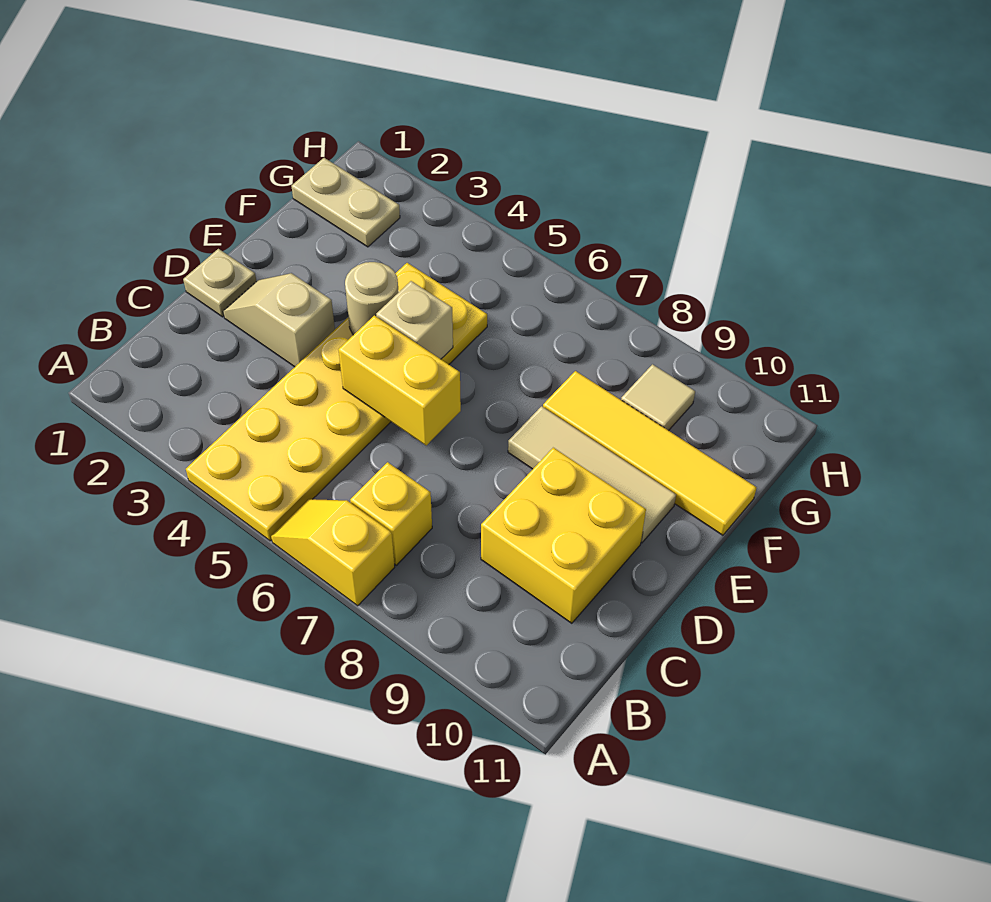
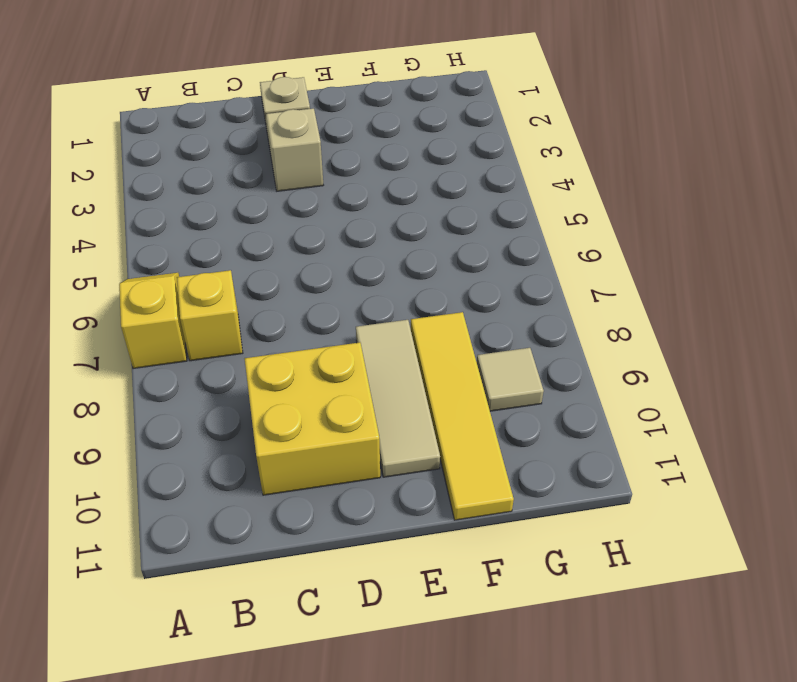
none -> yellow 2x6 plate [186,263,487,541]
none -> tan 1x2 plate [291,158,400,247]
none -> yellow 1x2 brick [338,315,461,445]

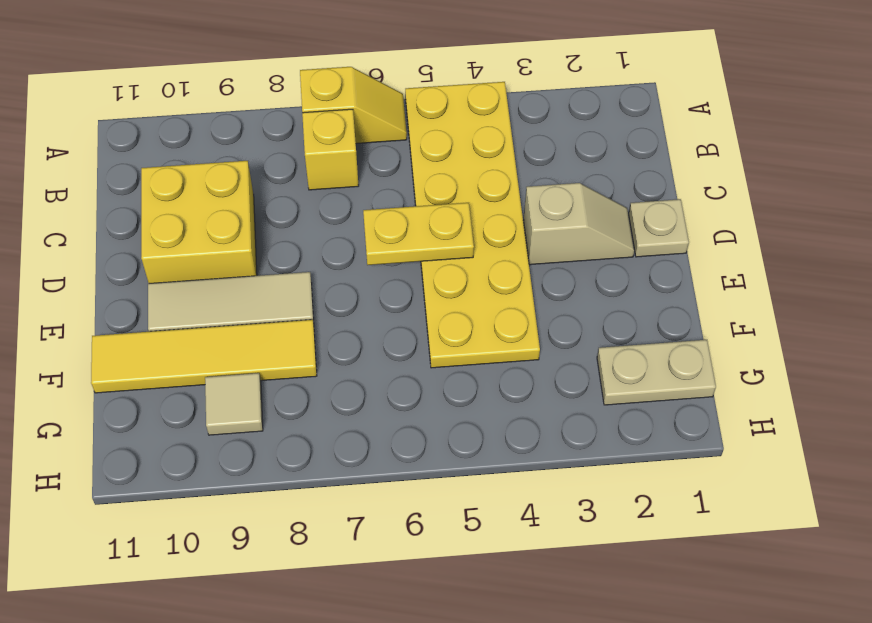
yellow 1x2 plate [363,203,474,265] -> yellow 1x2 brick [338,315,461,445]
none -> tan 1x1 round brick [345,262,399,335]
none -> tan 1x1 brick [376,281,453,359]

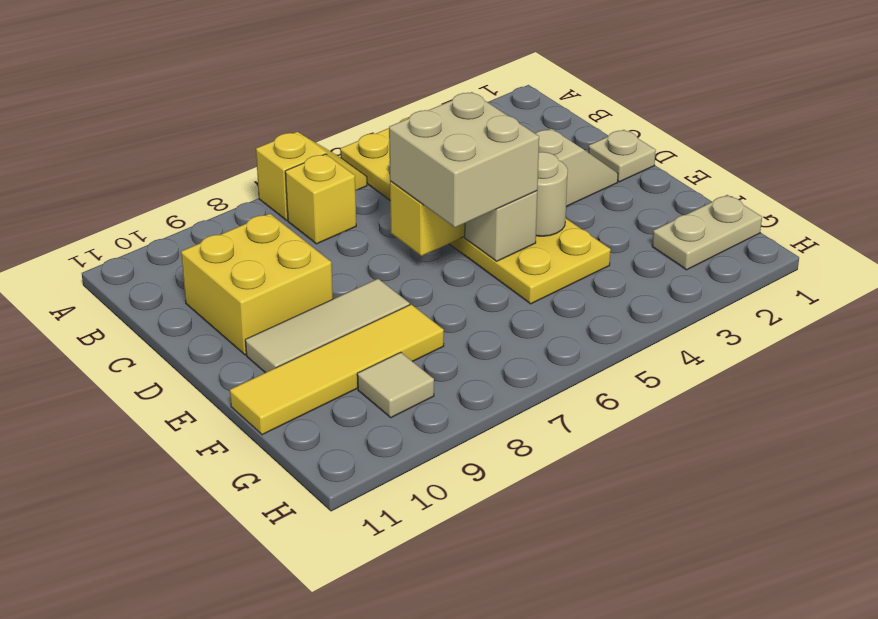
tan 2x2 brick [389,92,539,228] -> none

